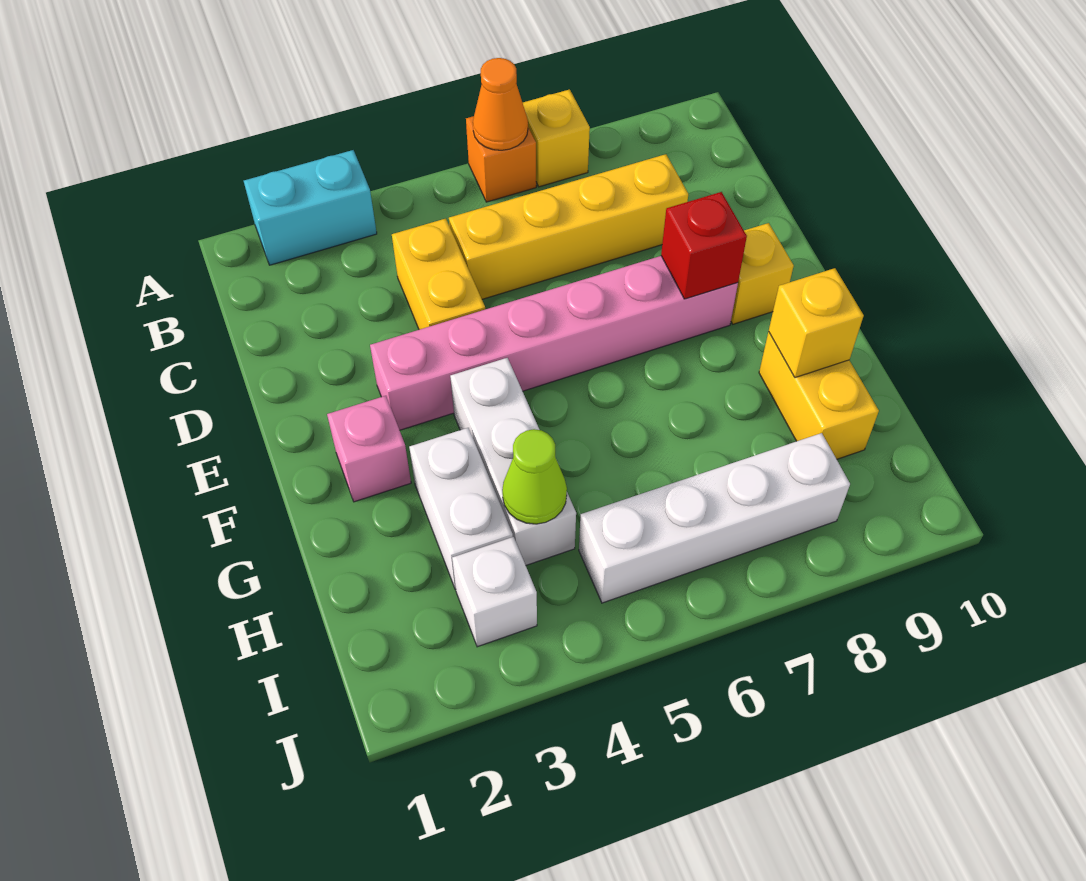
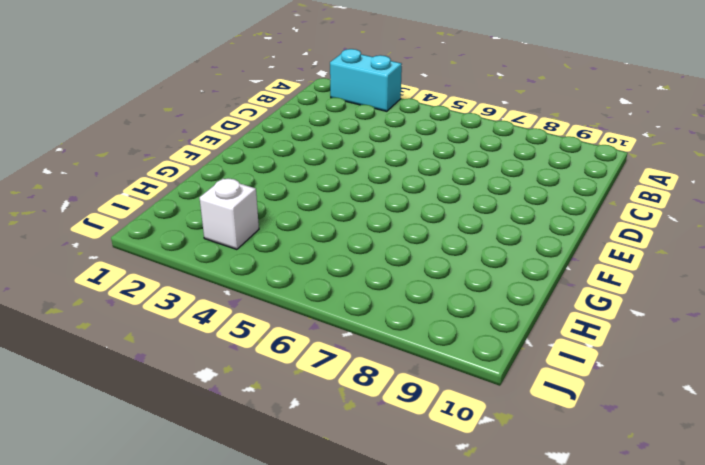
none -> orange 1x1 brick [466,116,536,202]
none -> yellow 1x1 brick [523,89,590,187]
none -> yellow 1x2 brick [392,219,485,330]

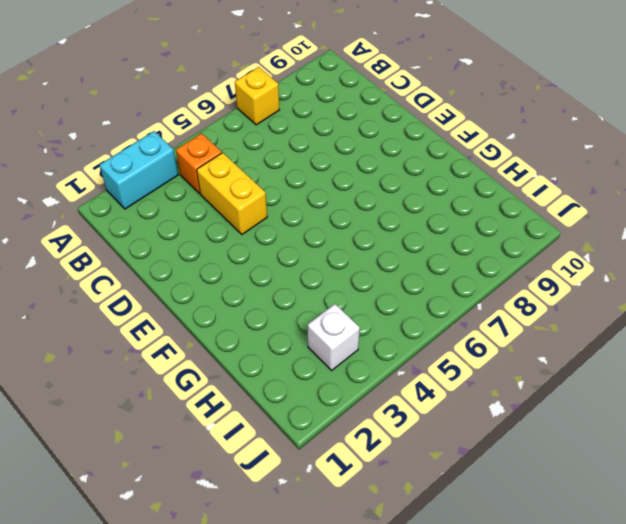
orange 1x1 brick [176,133,222,193] -> orange 1x1 brick moved to [466,116,536,202]
none -> yellow 1x4 brick [449,154,688,299]
none -> pink 1x6 brick [370,256,738,430]
none -> yellow 1x1 brick [731,223,794,324]

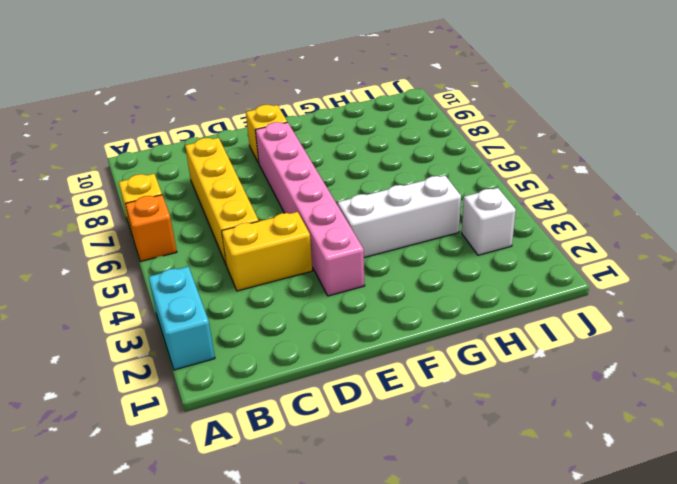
none -> pink 1x1 brick [327,396,411,502]
none -> white 1x2 brick [409,428,513,590]
none -> yellow 1x2 brick [759,332,879,459]

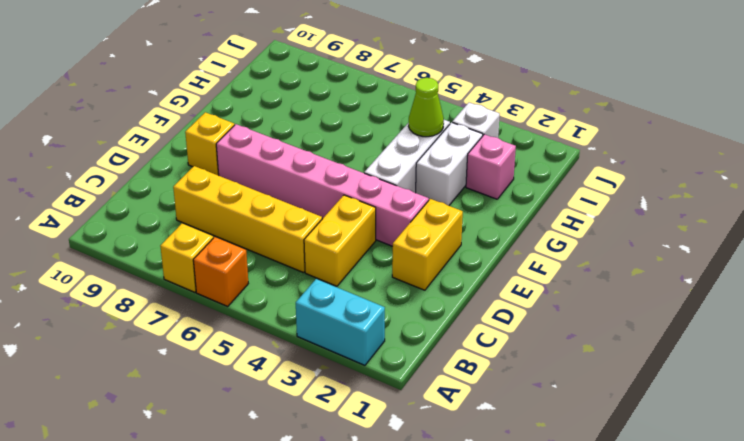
yellow 1x2 brick [392,199,463,290] -> yellow 1x2 brick moved to [759,332,879,459]
pink 1x1 brick [466,134,516,199] -> pink 1x1 brick moved to [327,396,411,502]
none -> white 1x4 brick [579,433,850,603]
none -> orange 1x1 cone [473,58,528,150]
none -> red 1x1 brick [661,192,747,299]

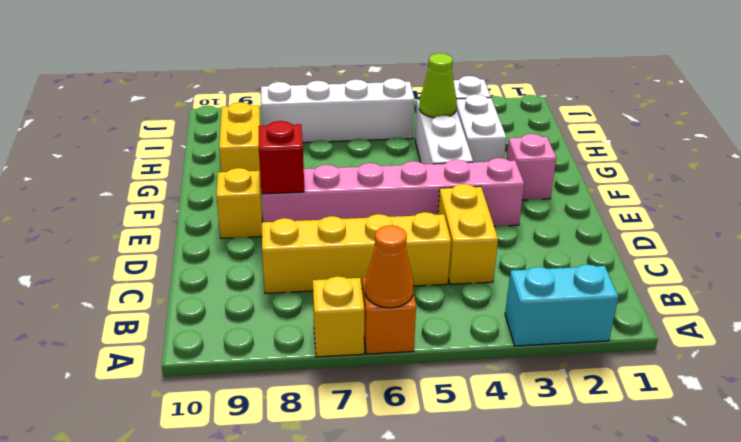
none -> yellow 1x1 brick [769,268,864,378]

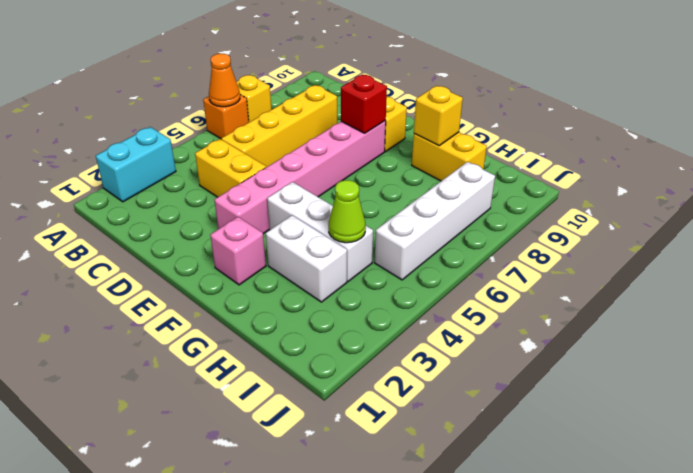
none -> white 1x1 brick [452,537,537,647]

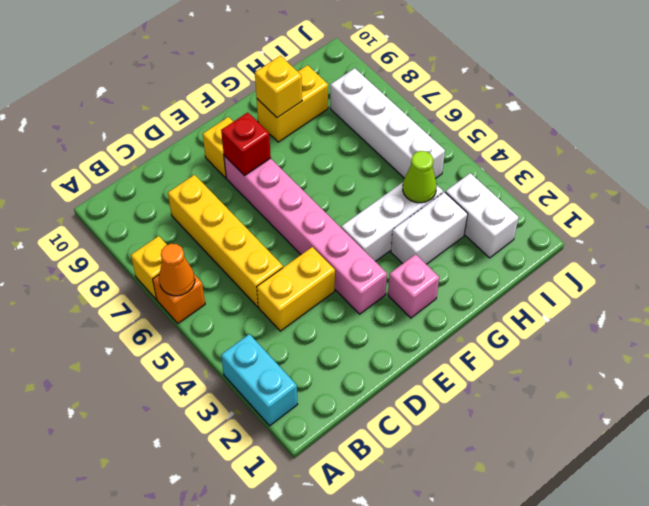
white 1x2 brick [445,173,519,258] -> white 1x1 brick [452,537,537,647]

